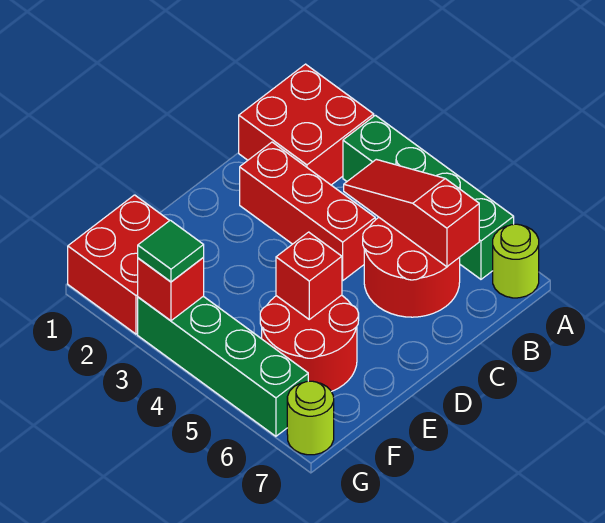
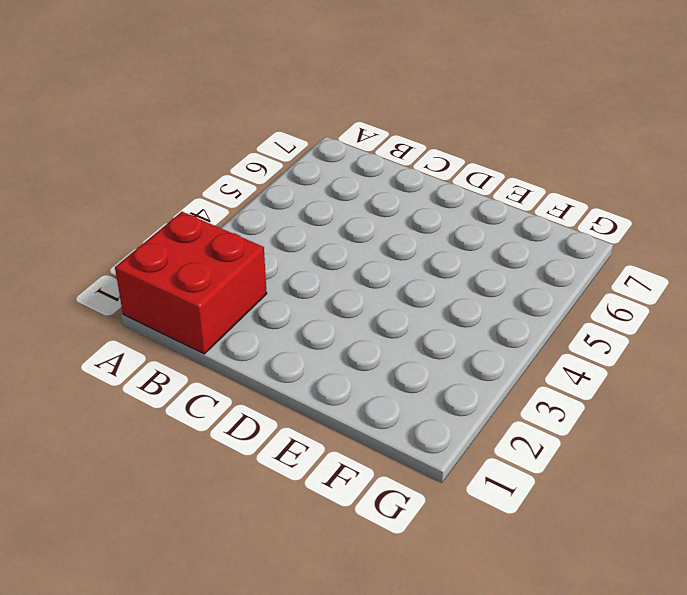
none -> green 1x4 brick [343,115,514,279]
none -> lime 1x1 round brick [493,224,539,298]
none -> red 2x2 round brick [363,218,460,317]

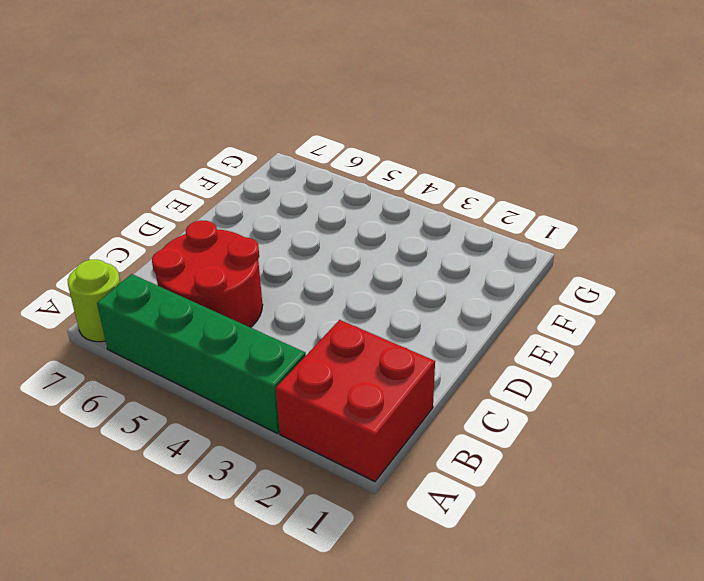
none -> red 1x3 brick [240,142,375,280]
none -> red 2x2 round brick [260,295,359,391]
none -> red 2x2 brick [68,195,170,334]

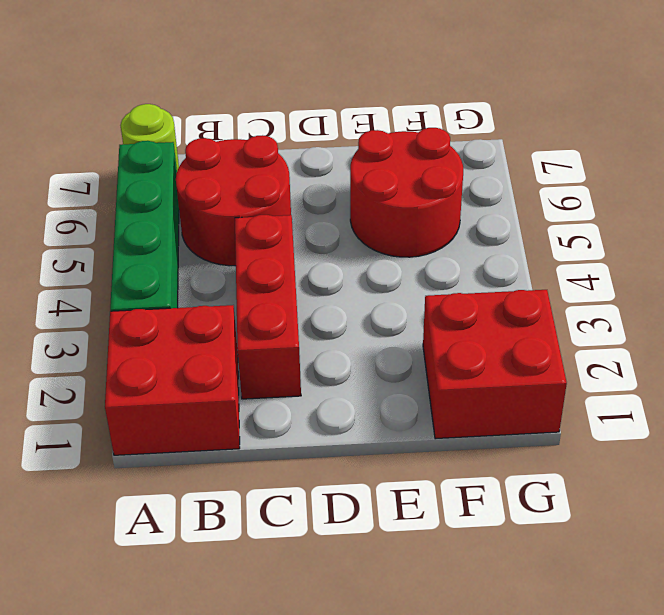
none -> green 1x4 brick [138,296,308,436]
none -> lime 1x1 round brick [287,381,334,455]
none -> red 1x3 slope [344,159,479,267]

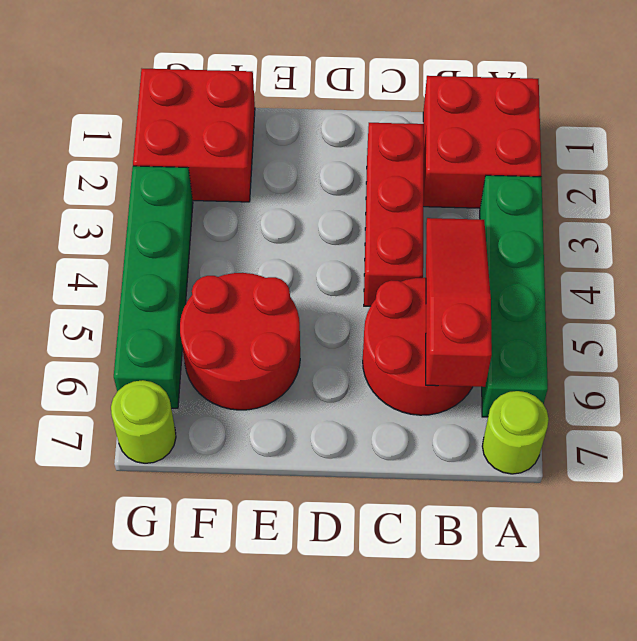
none -> red 1x1 brick [276,232,342,319]
none -> red 1x1 brick [138,258,204,321]
none -> green 1x1 tile [138,220,204,282]

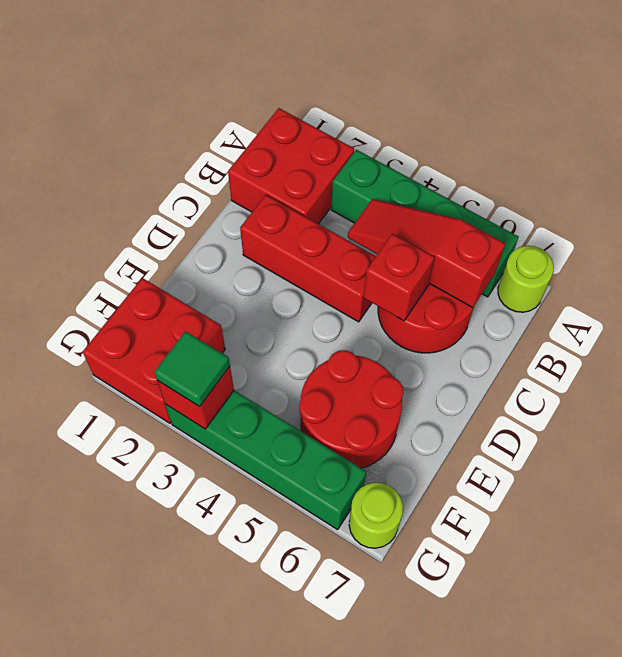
red 1x1 brick [363,234,434,321] -> red 1x1 brick moved to [276,232,342,319]

